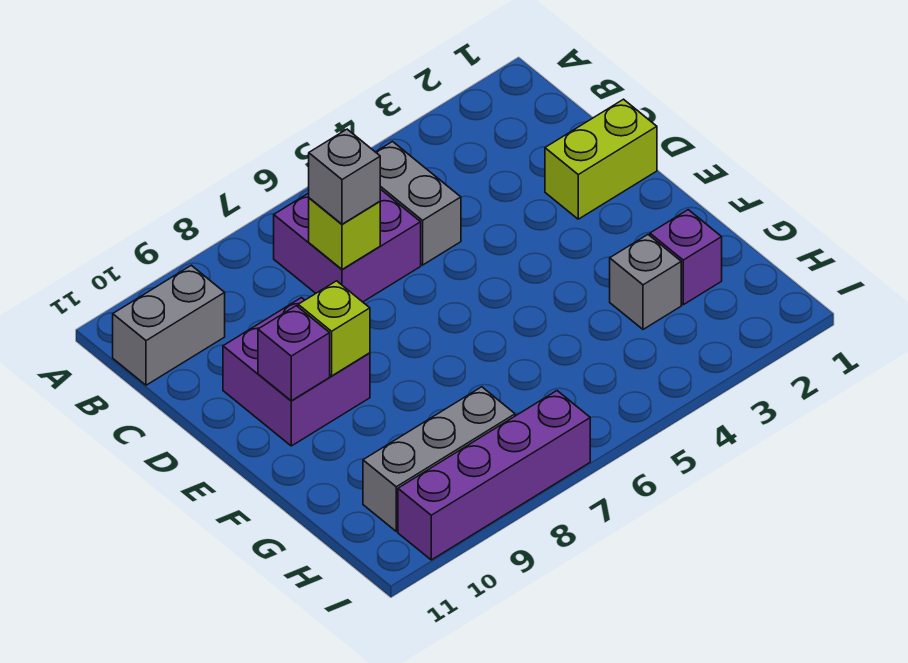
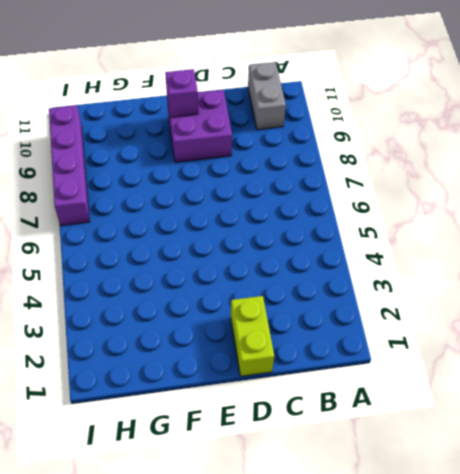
none -> grey 1x2 brick [376,142,461,265]
none -> purple 2x2 brick [274,189,421,302]
none -> purple 1x1 brick [650,210,722,305]

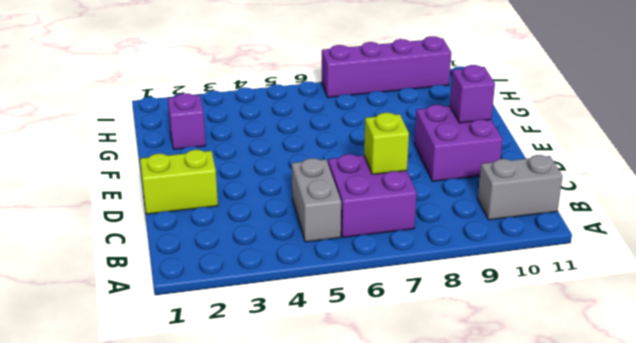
none -> grey 1x1 brick [610,235,681,329]
none -> grey 1x3 brick [363,387,515,531]
none -> lime 1x1 brick [298,281,370,376]

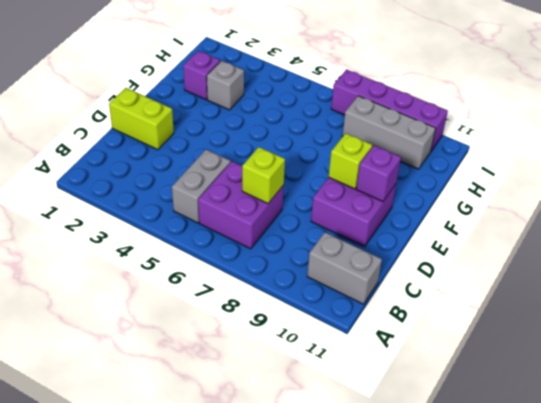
none -> grey 1x1 brick [309,129,380,224]

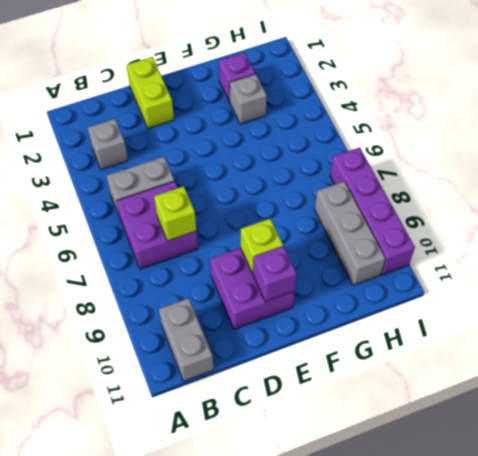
grey 1x1 brick [88,119,128,170] -> grey 1x1 brick moved to [309,129,380,224]

